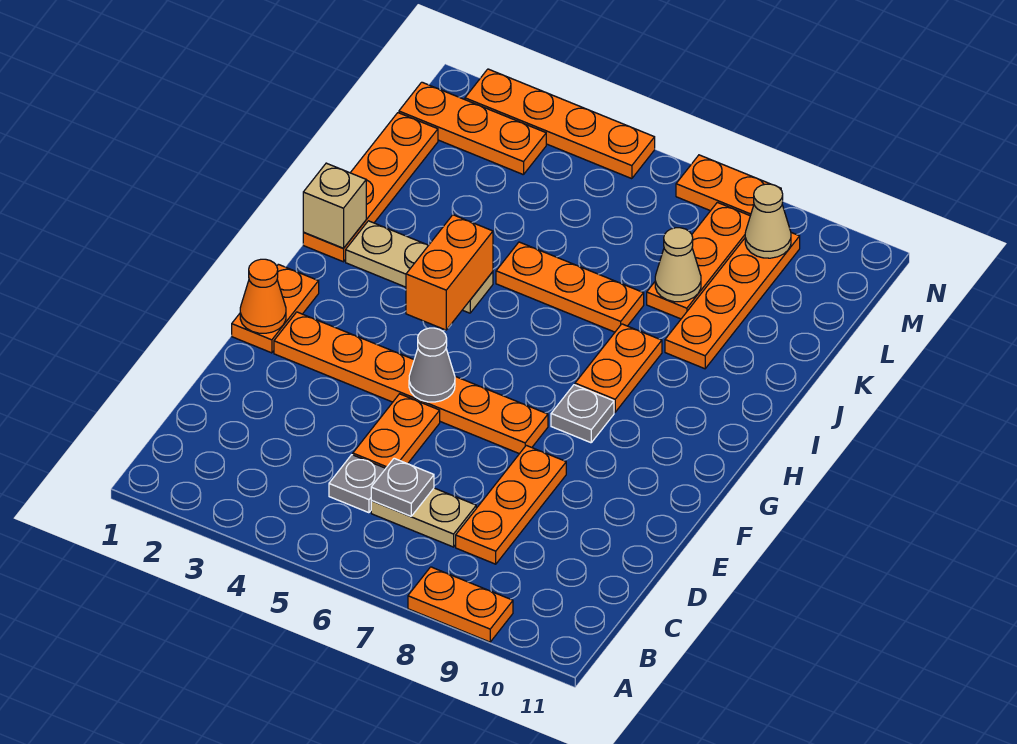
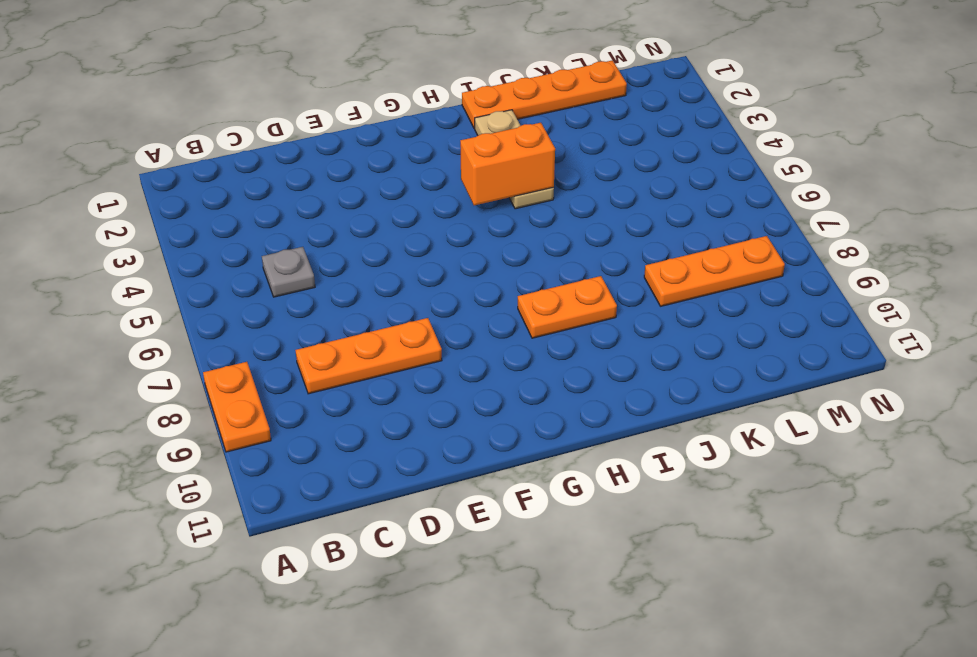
none -> tan 1x2 plate [371,488,476,547]
none -> orange 1x2 plate [353,394,440,468]
none -> orange 1x2 plate [232,264,319,353]

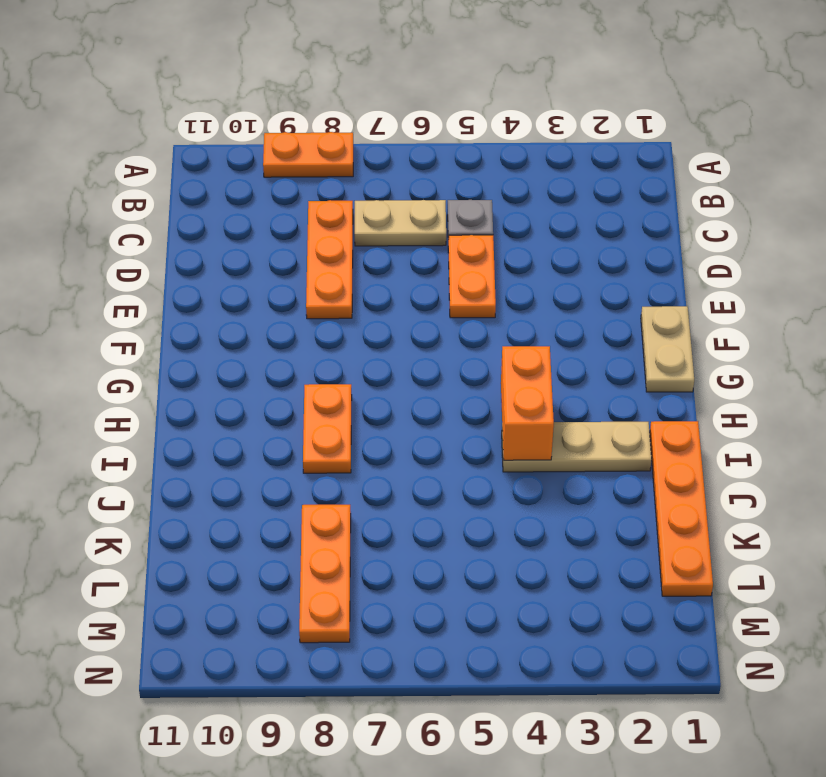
tan 1x2 plate [641,306,694,392] -> orange 1x2 plate [232,264,319,353]
none -> orange 1x6 plate [274,312,548,454]
none -> grey 1x1 plate [551,385,614,443]
none -> orange 1x3 plate [496,242,644,332]

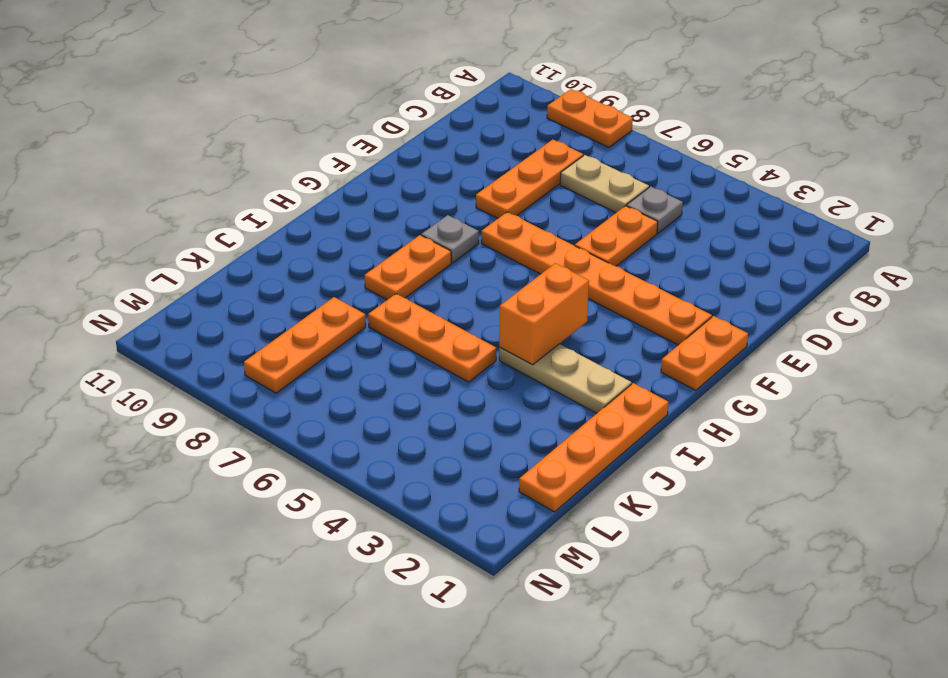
none -> orange 1x4 plate [665,233,800,369]
none -> orange 1x3 plate [399,82,546,175]
none -> orange 1x4 plate [465,69,655,179]

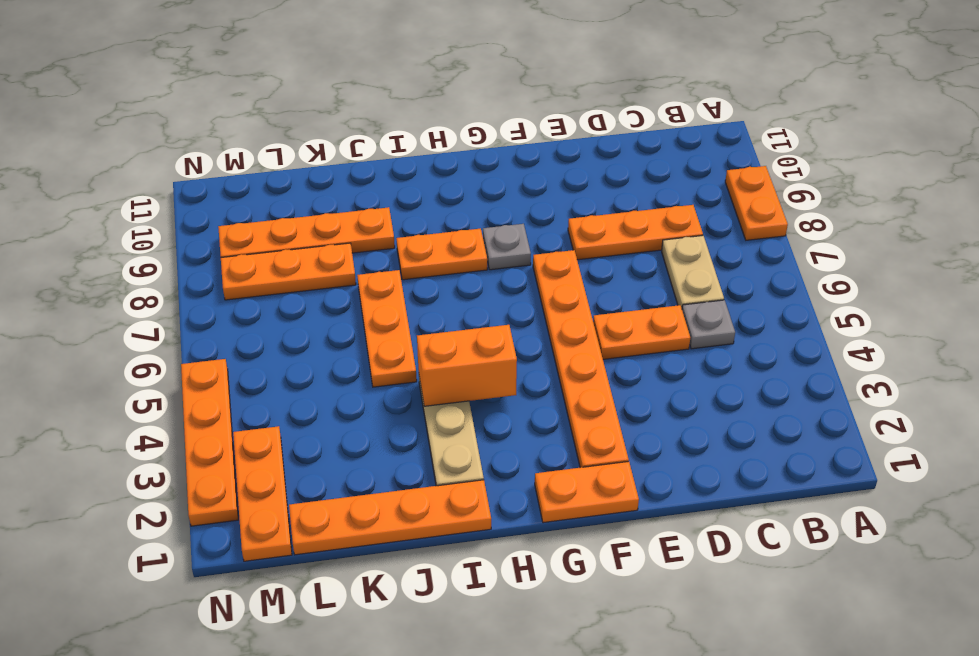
none -> orange 1x2 plate [676,155,781,216]
none -> grey 1x1 plate [371,458,434,516]
none -> orange 1x1 cone [240,259,286,333]

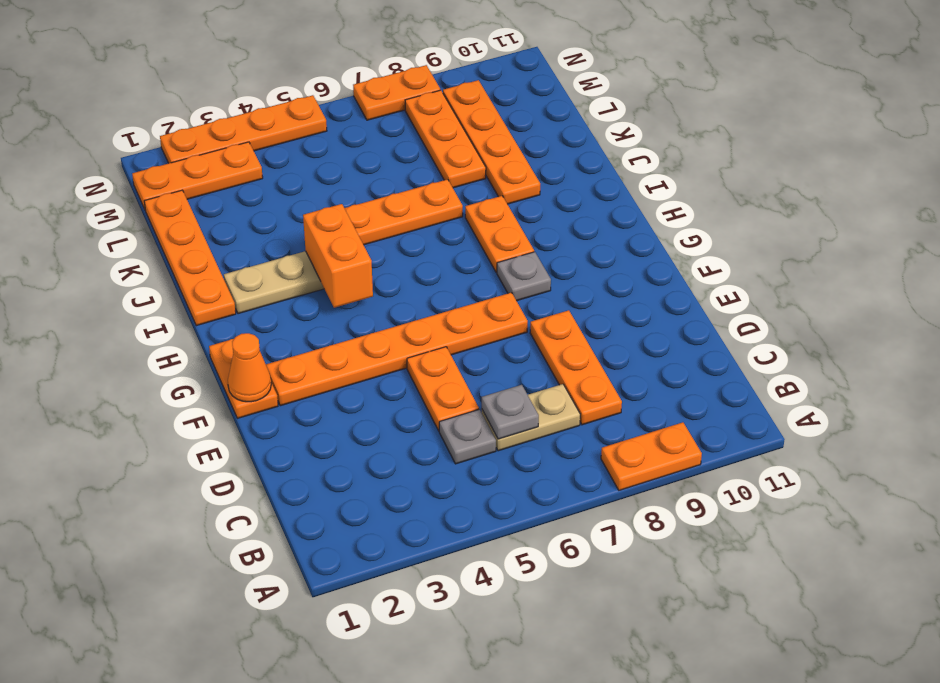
none -> grey 1x1 cone [409,328,455,402]
none -> tan 1x1 brick [303,163,366,248]
none -> tan 1x1 cone [655,228,701,302]

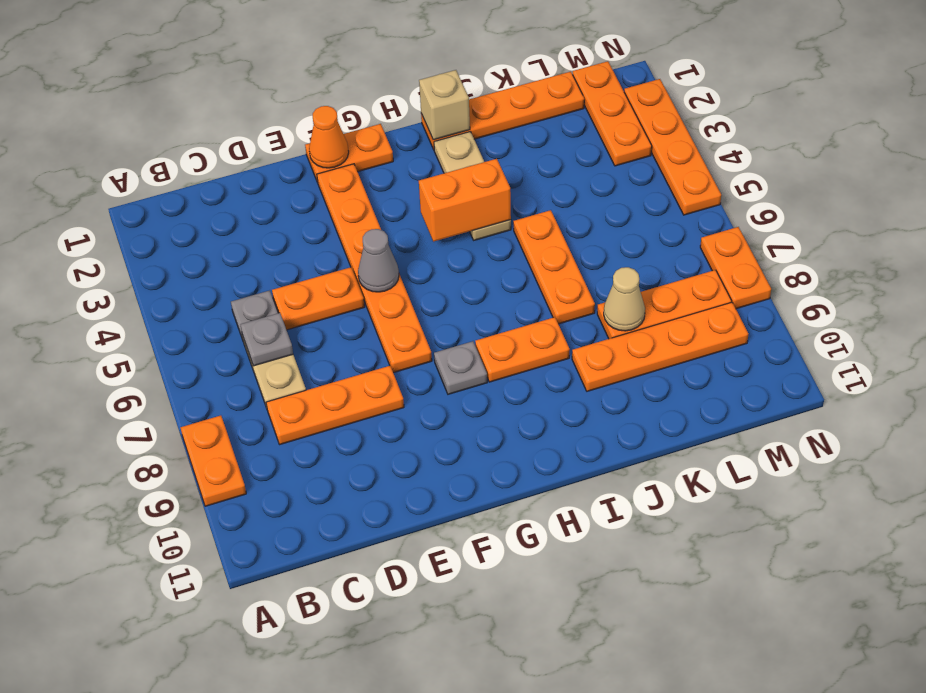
none -> tan 1x1 cone [745,184,791,258]

